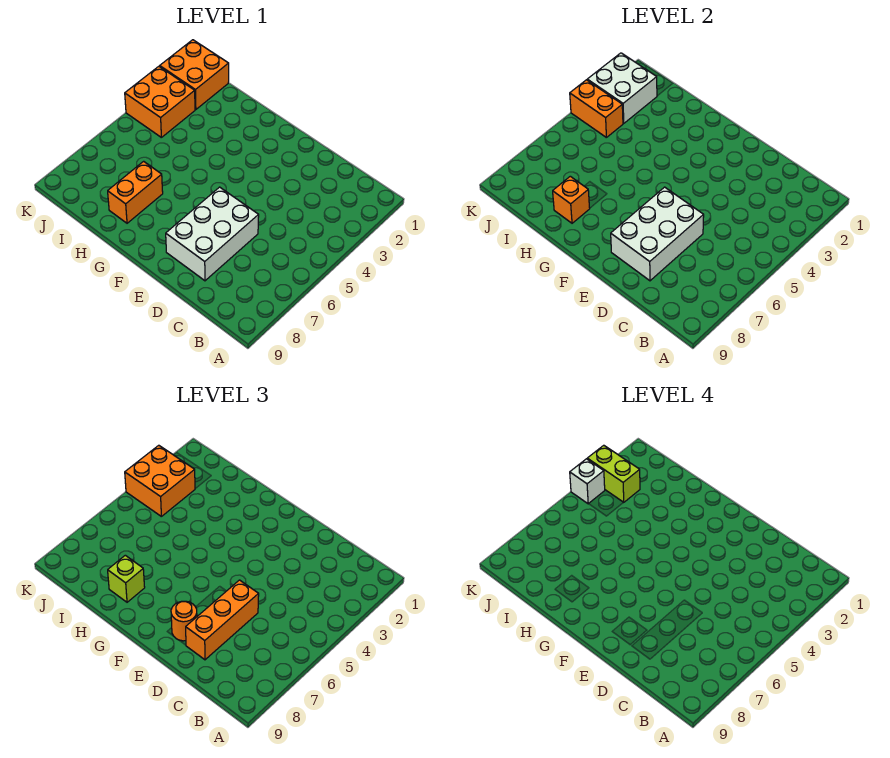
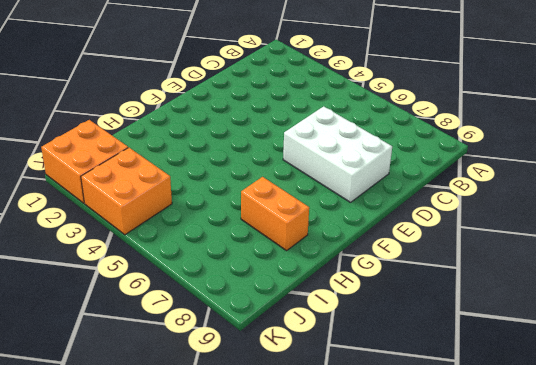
none -> white 2x3 brick [611,187,704,281]
none -> orange 1x1 brick [553,176,590,223]
none -> white 2x2 brick [587,53,657,123]

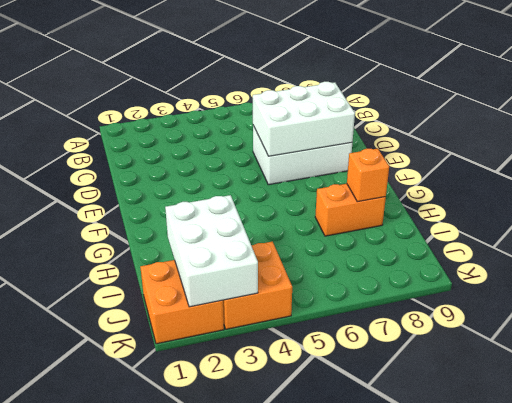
white 2x3 brick [165,195,258,307] -> white 2x2 brick [587,53,657,123]
none -> orange 1x2 brick [570,80,623,137]
none -> orange 1x3 brick [186,580,259,660]
none -> orange 1x1 round brick [171,601,197,641]

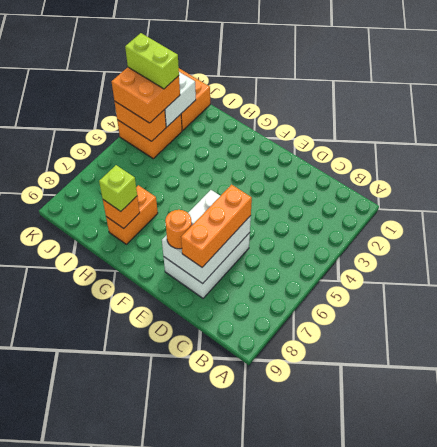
none -> white 1x1 brick [570,459,605,504]

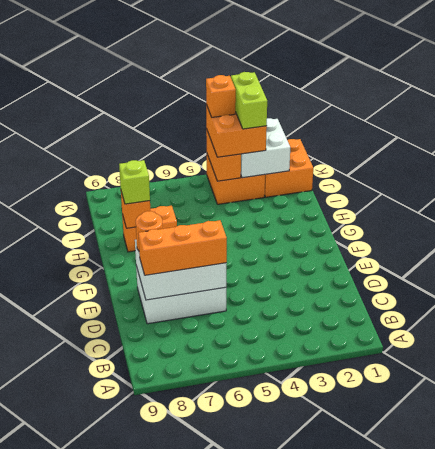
orange 1x1 brick [206,75,236,117] -> white 1x1 brick [570,459,605,504]

